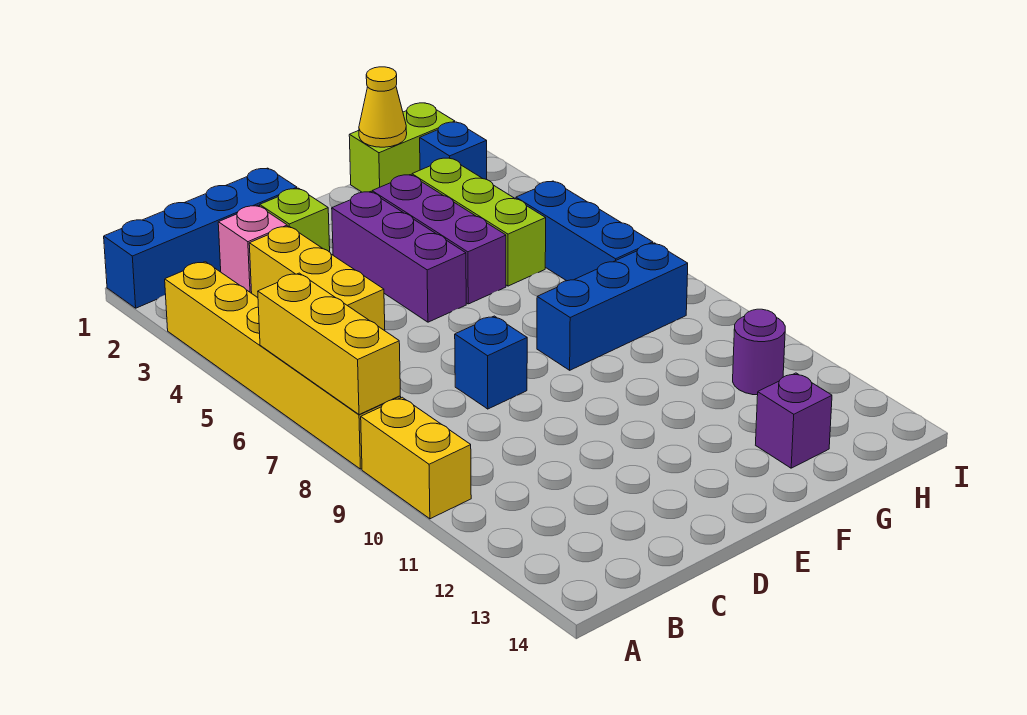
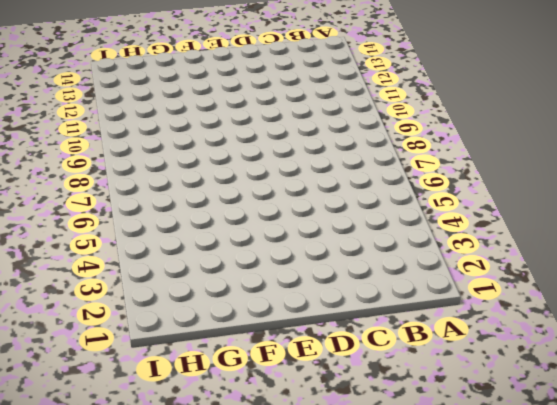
none -> blue 1x4 brick [104,168,297,308]
none -> yellow 1x6 brick [165,262,401,469]
none -> yellow 1x2 brick [361,397,471,519]

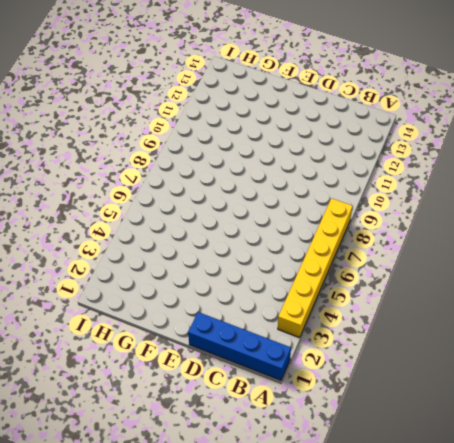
none -> yellow 1x2 brick [361,397,471,519]
none -> pink 1x1 brick [218,205,287,293]
none -> yellow 1x3 brick [249,226,385,331]

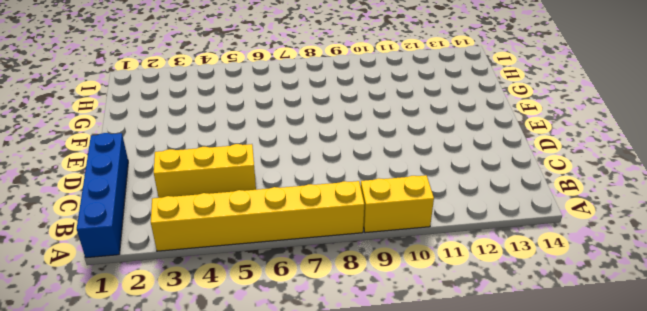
none -> pink 1x1 brick [218,205,287,293]
none -> lime 1x1 brick [260,188,330,252]
none -> blue 1x1 brick [455,316,527,409]

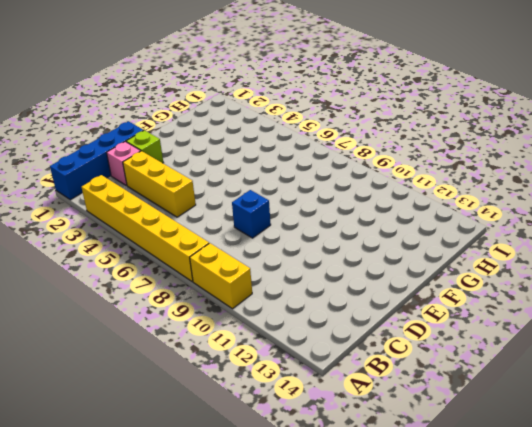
none -> purple 1x3 brick [332,192,466,322]
none -> purple 1x3 brick [372,175,506,304]
none -> blue 1x3 brick [537,243,688,370]

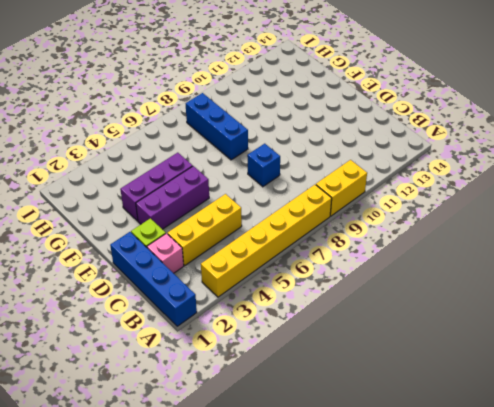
none -> lime 1x2 brick [349,103,455,192]
none -> lime 1x3 brick [412,158,546,286]
none -> purple 1x1 brick [756,373,832,468]

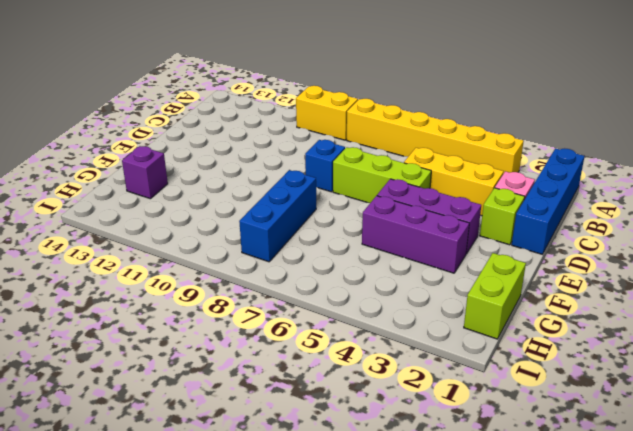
lime 1x3 brick [333,147,431,203] -> lime 1x3 brick moved to [412,158,546,286]
none -> blue 1x1 brick [420,122,487,179]
none -> blue 1x3 brick [516,181,653,281]
none -> purple 1x1 round brick [733,309,785,395]

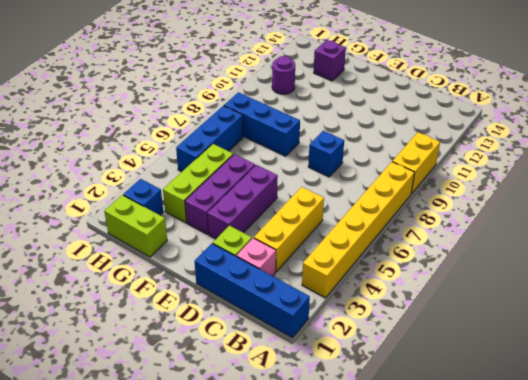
none -> yellow 1x3 brick [258,273,400,415]
none -> yellow 1x1 cone [359,67,407,147]

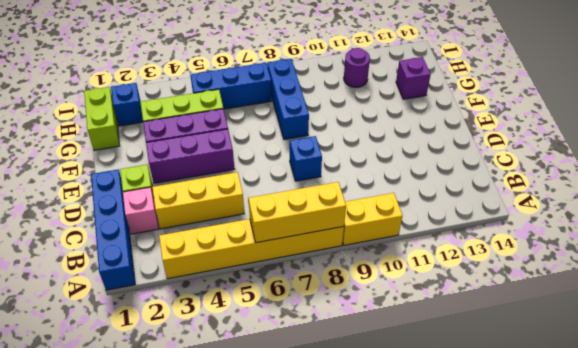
none -> yellow 1x1 cone [359,67,407,147]

